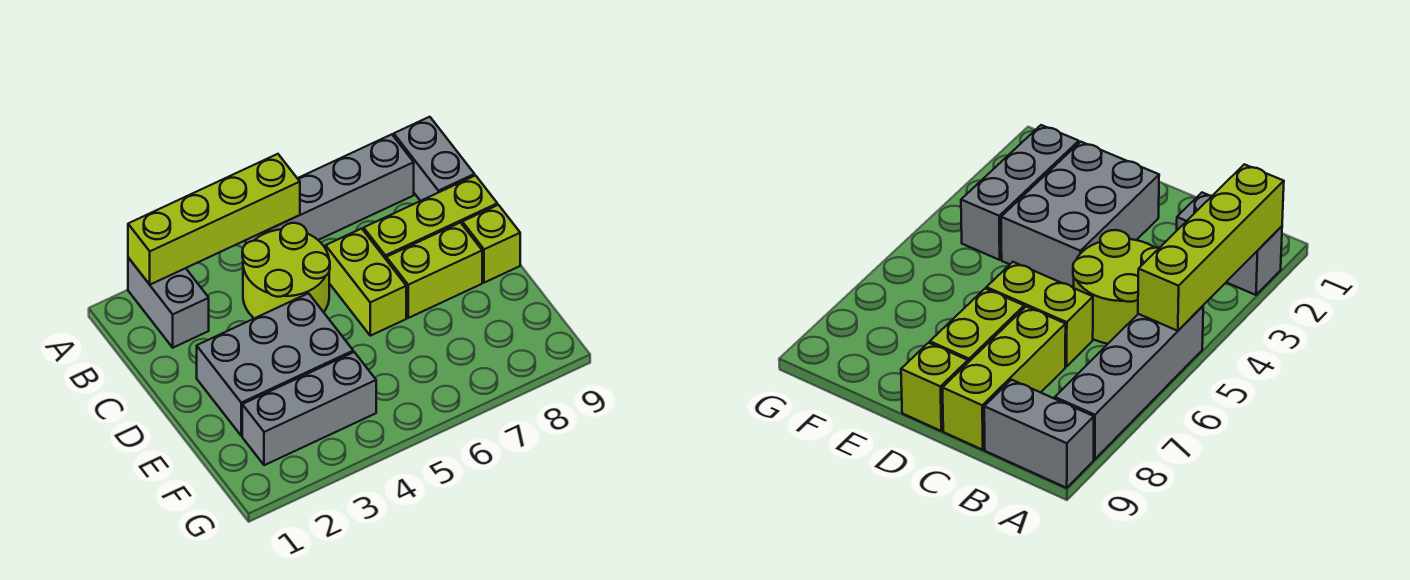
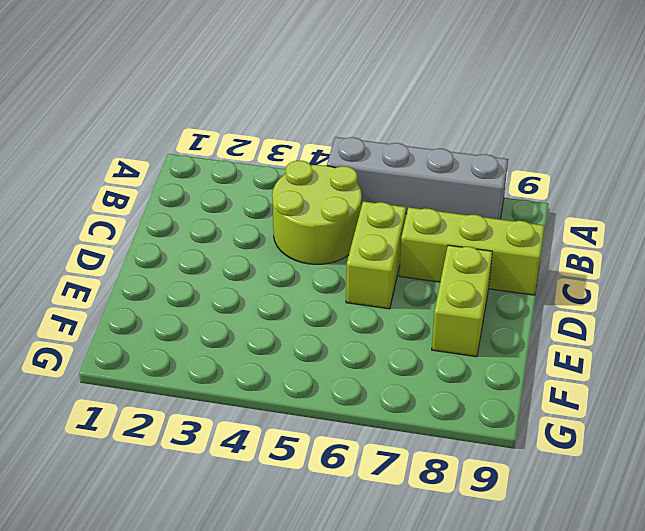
lime 1x2 brick [432,245,492,357] -> lime 1x2 brick turned to [386,223,482,318]
none -> grey 1x2 brick [128,258,209,348]
none -> grey 1x2 brick [394,117,475,201]

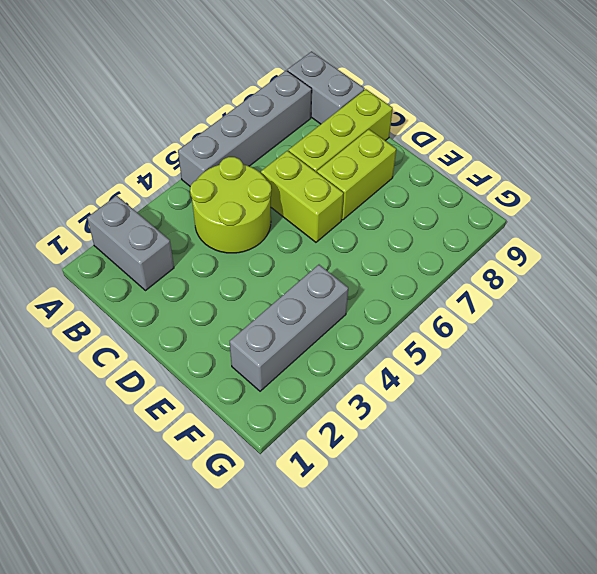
none -> grey 2x3 brick [197,293,353,436]
none -> lime 1x1 brick [462,205,520,283]

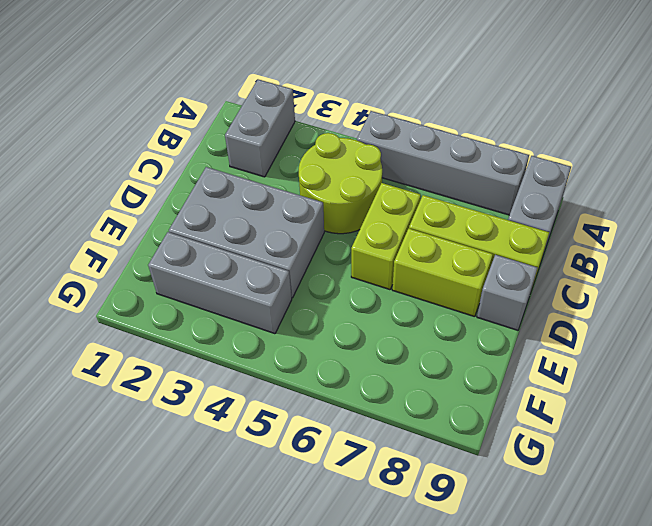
grey 1x1 brick [477,255,538,330] -> lime 1x1 brick [462,205,520,283]
none -> lime 1x4 brick [128,154,300,285]

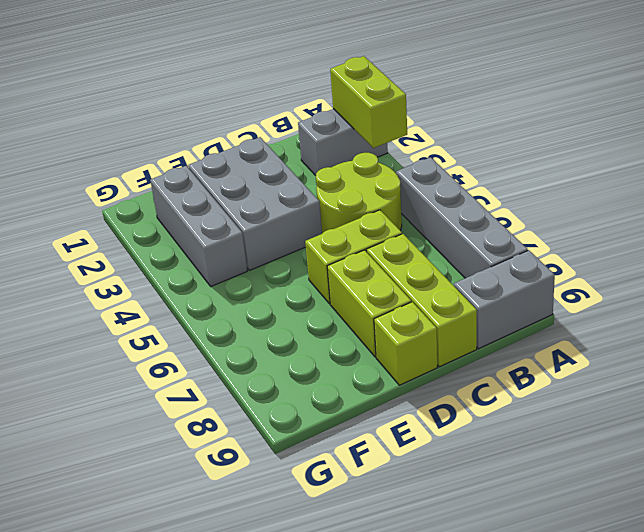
lime 1x2 brick [330,56,407,148] -> lime 1x4 brick [128,154,300,285]

